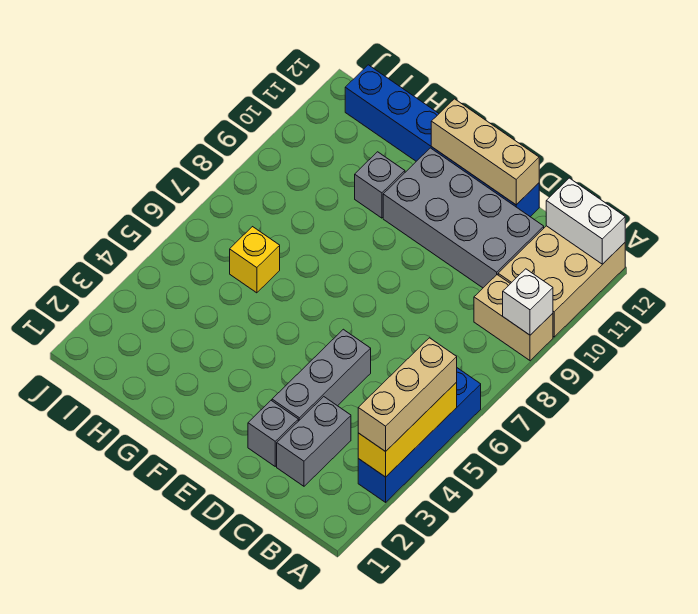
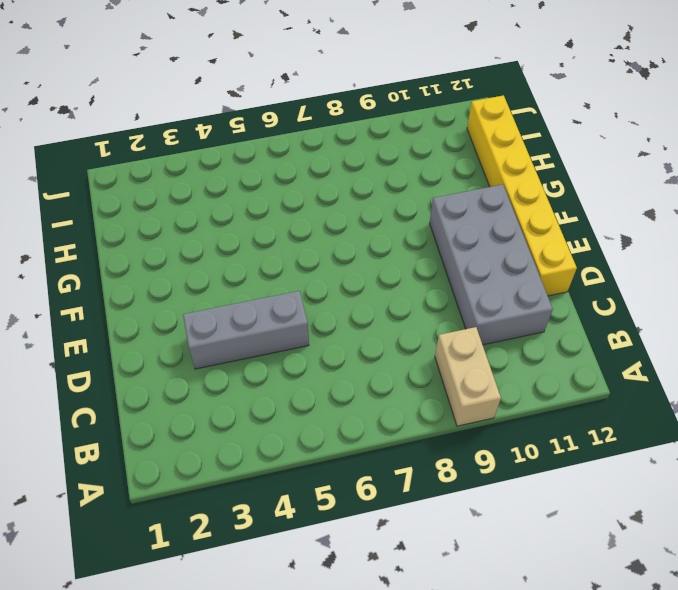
yellow 1x6 brick [467,95,577,296] -> blue 1x6 brick [345,65,539,217]
none -> blue 1x4 brick [358,368,481,502]
none -> tan 2x3 brick [498,226,625,337]
none -> grey 1x2 brick [277,397,351,486]

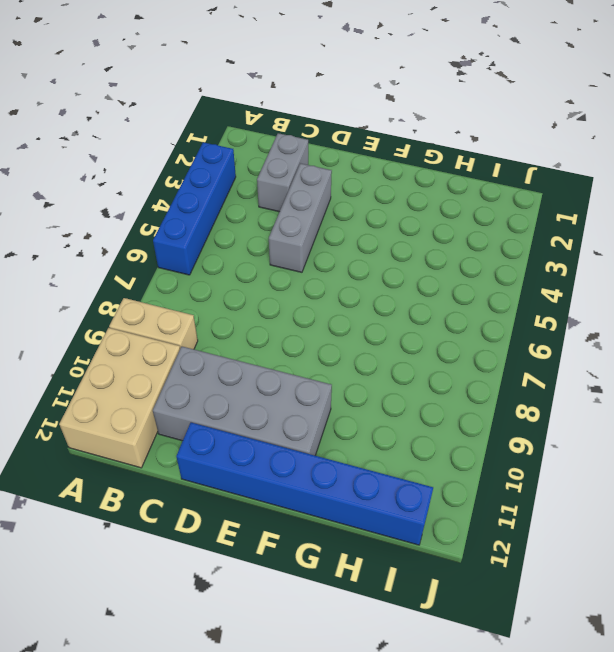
none -> grey 1x1 brick [248,401,298,466]
none -> grey 1x1 brick [355,152,405,218]
none -> yellow 1x1 brick [230,227,280,293]

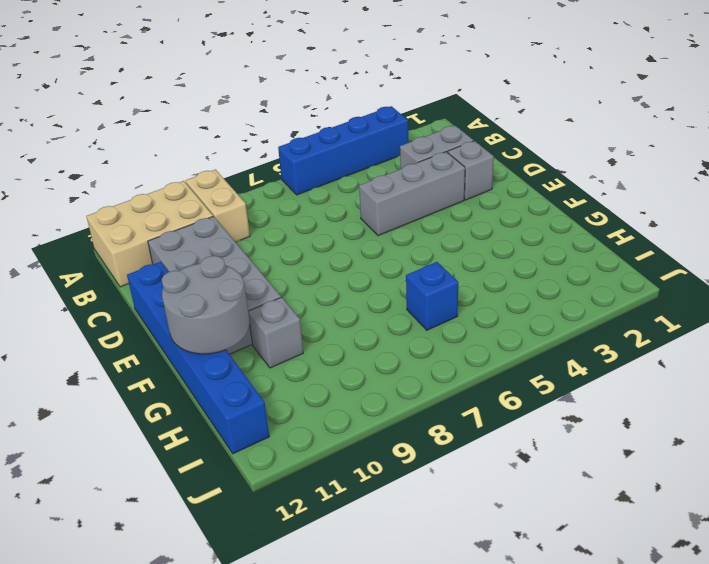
grey 2x2 round brick [162,256,250,354] -> tan 1x3 brick [431,99,539,205]
blue 1x1 brick [406,262,458,330] -> yellow 1x1 brick [230,227,280,293]
none -> yellow 1x3 brick [358,382,457,477]
none -> white 1x1 brick [503,269,553,335]
none -> white 1x2 brick [546,178,625,264]

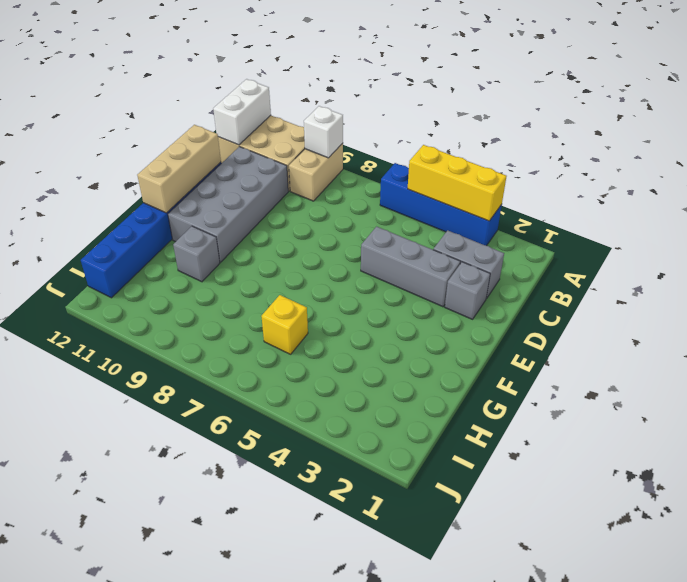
none -> tan 1x3 brick [358,338,457,452]

